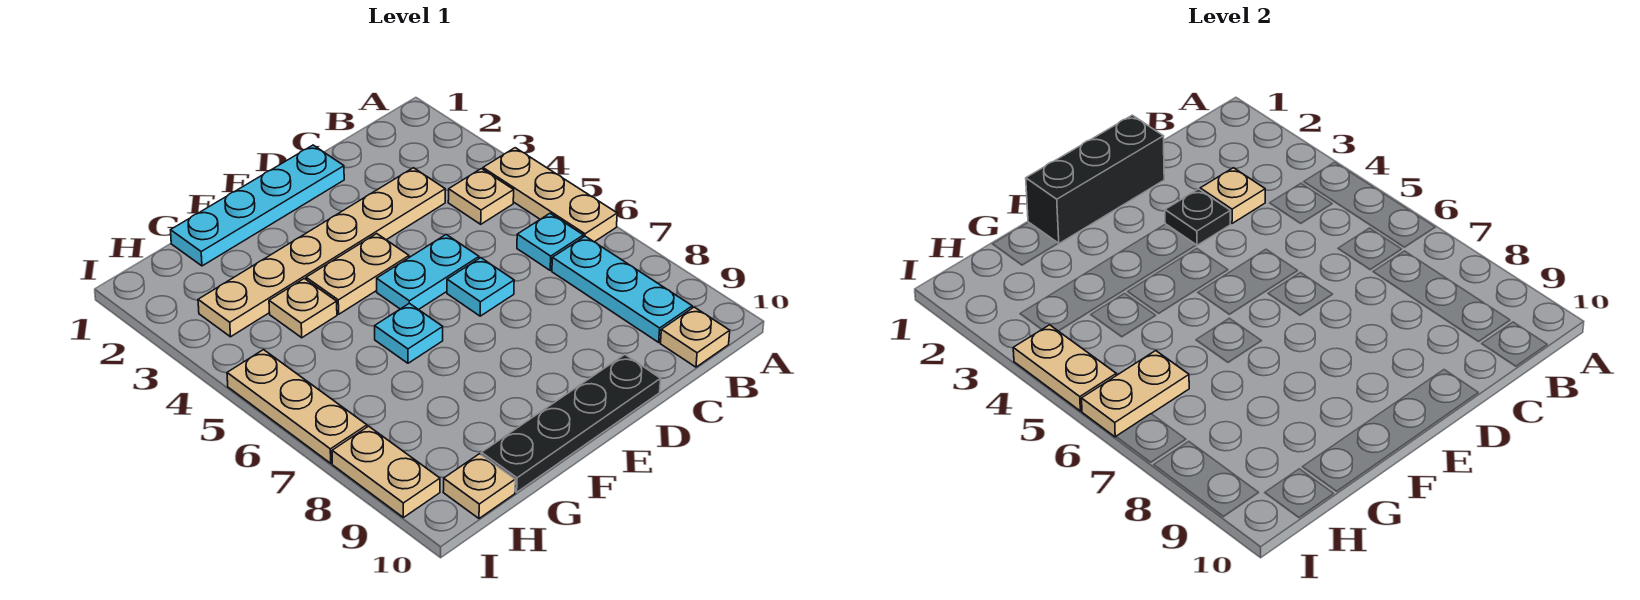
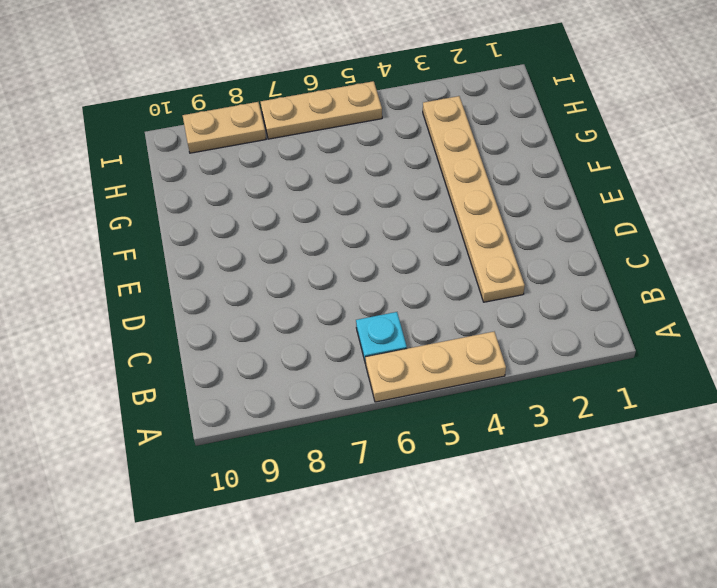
none -> tan 1x1 plate [448,169,514,224]
none -> cyan 1x3 plate [552,236,692,342]
none -> tan 1x1 plate [660,307,730,367]

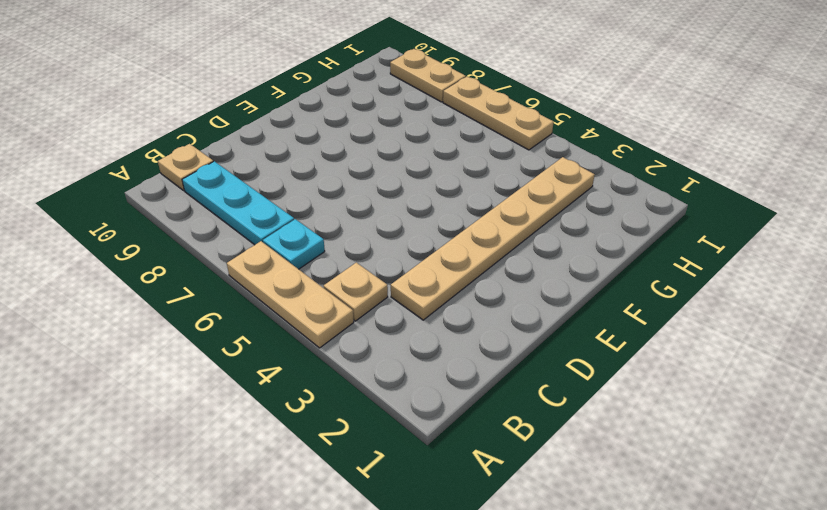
none -> cyan 1x4 plate [171,145,344,266]
none -> cyan 1x2 plate [377,235,479,310]
none -> cyan 1x1 plate [447,258,514,316]

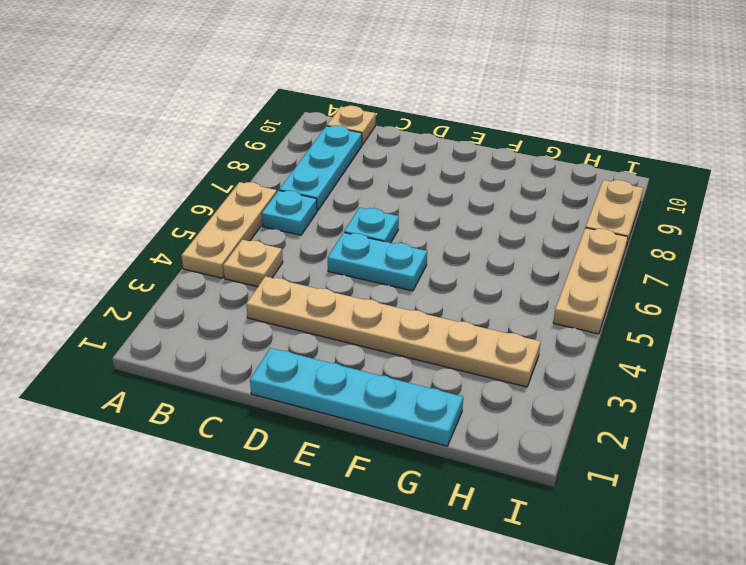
none -> black 1x4 plate [481,355,661,492]
none -> tan 1x2 plate [306,234,409,314]
none -> cyan 1x1 plate [375,303,443,363]

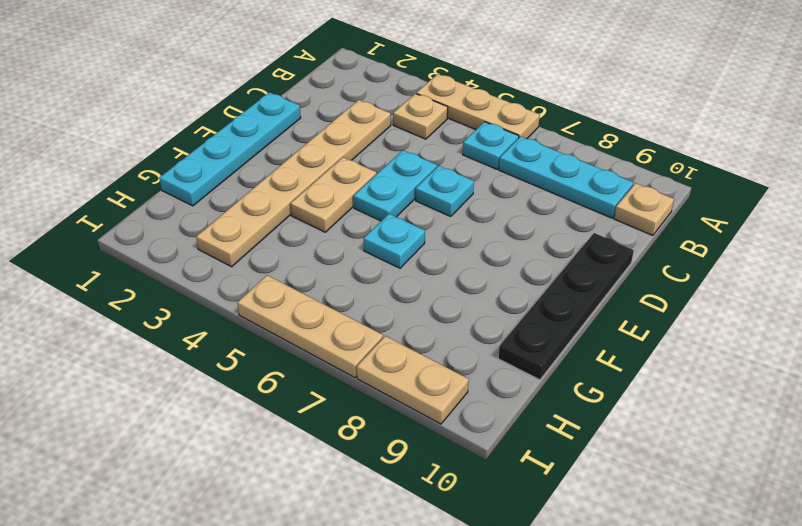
none -> tan 1x1 plate [269,279,337,338]
none -> tan 1x1 plate [443,454,515,518]
none -> tan 1x1 plate [1200,168,1265,223]

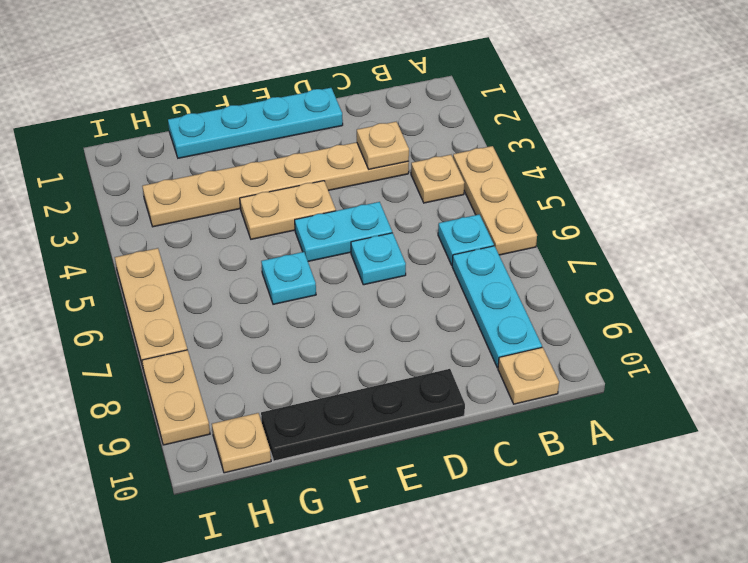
none -> tan 1x1 plate [269,279,337,338]
none -> black 1x3 brick [1026,115,1164,244]
none -> black 1x1 plate [1165,189,1230,245]

